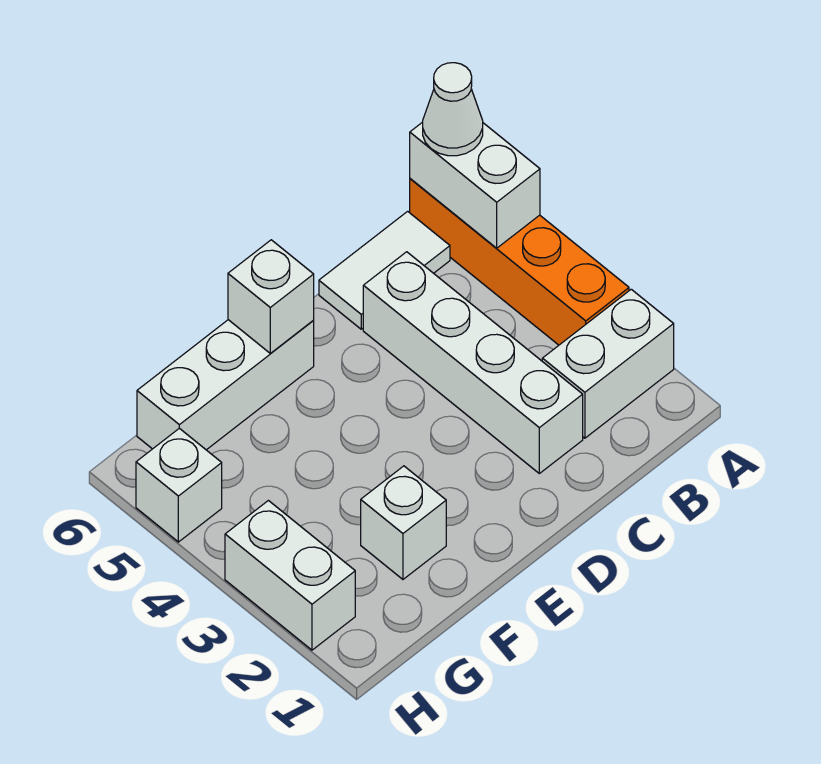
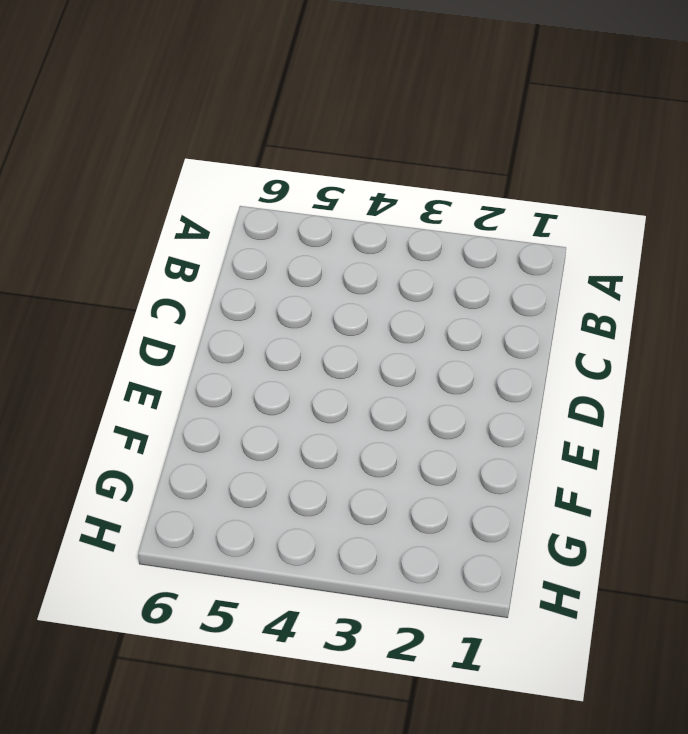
none -> white 1x2 brick [542,289,674,438]
none -> orange 1x4 brick [410,179,629,345]

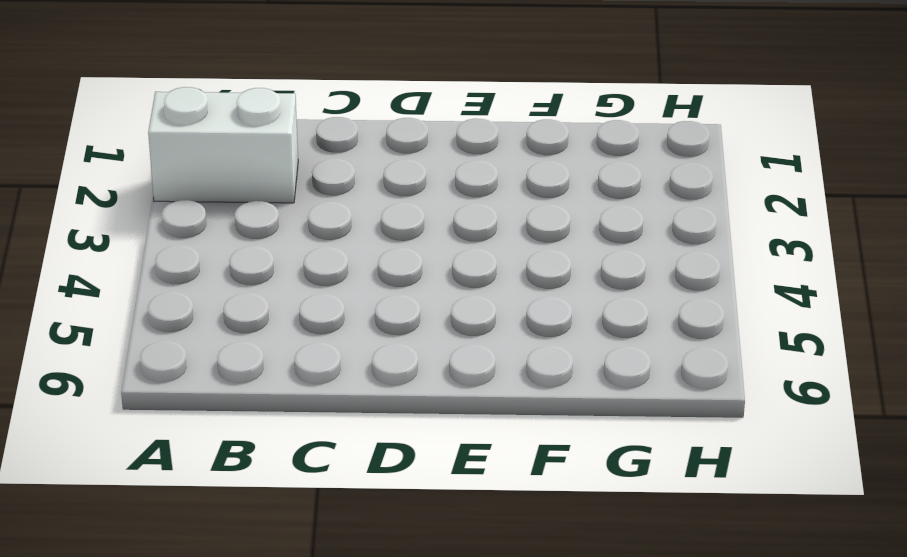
none -> orange 1x4 brick [410,179,629,345]
none -> white 1x2 tile [319,211,450,329]

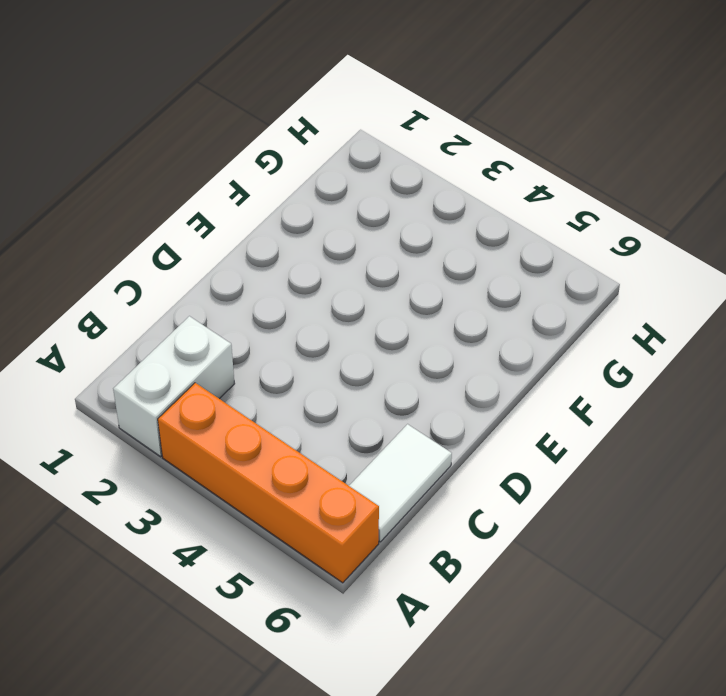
none -> white 1x4 brick [363,252,583,473]
none -> white 1x3 brick [137,320,314,450]

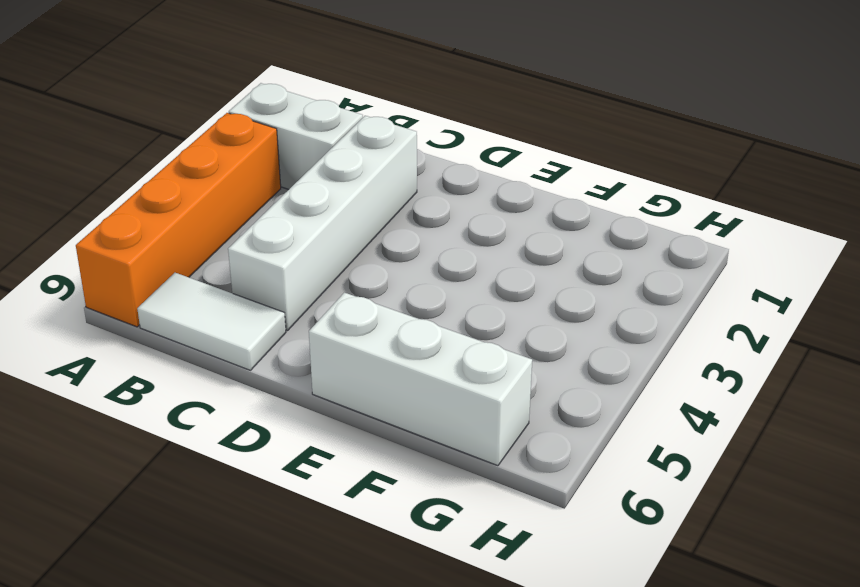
none -> white 1x1 brick [361,466,446,579]
none -> white 1x2 brick [225,501,355,650]

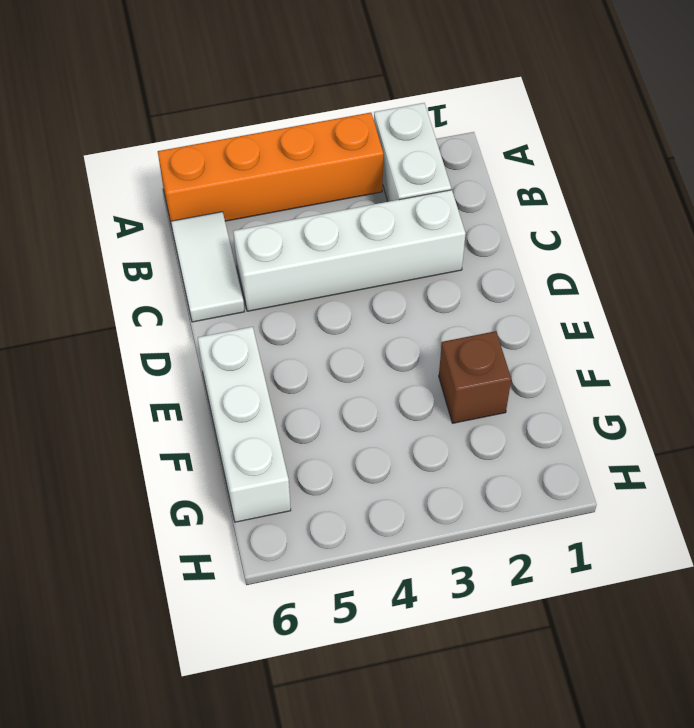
brown 1x1 brick [439,331,511,423] -> white 1x1 brick [361,466,446,579]
none -> white 1x2 brick [225,501,355,650]
none -> white 1x1 brick [136,428,222,542]

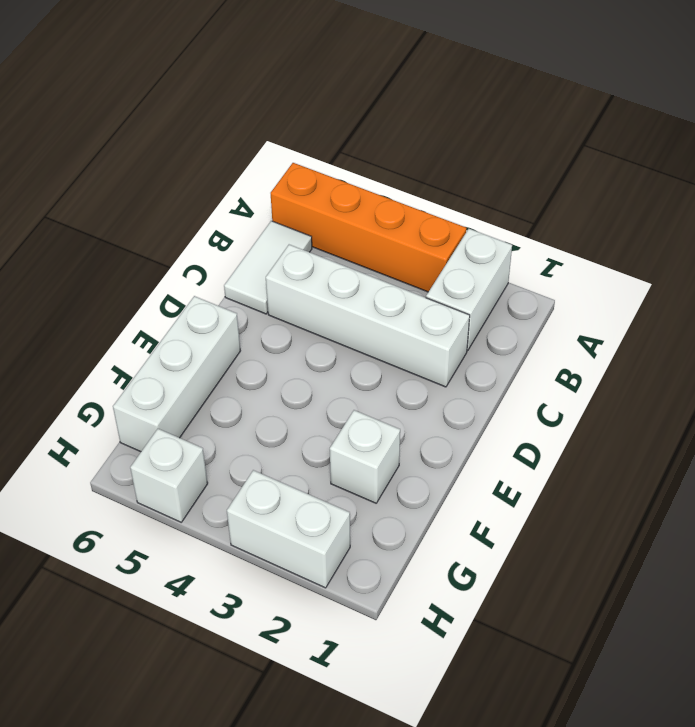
none -> white 1x2 brick [410,122,540,248]
none -> white 1x1 brick [228,240,314,354]

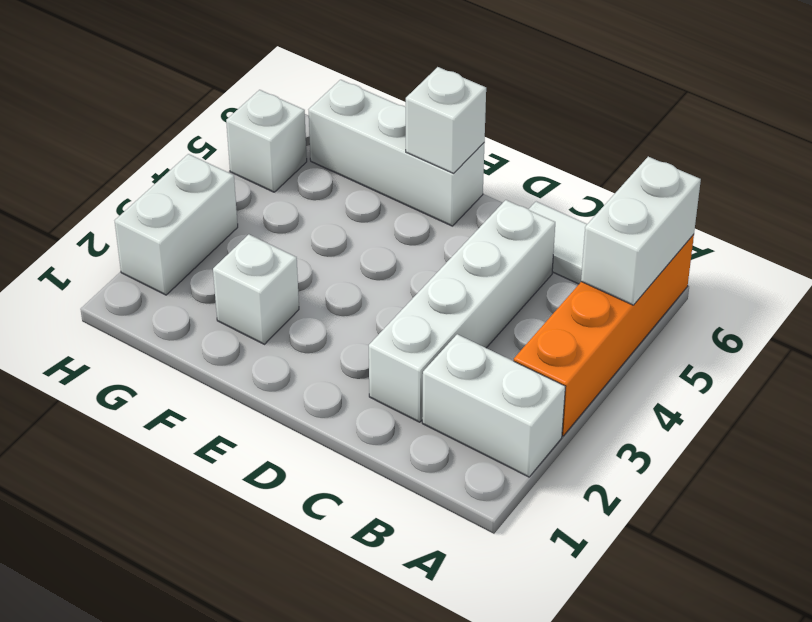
none -> white 1x1 cone [423,63,483,156]

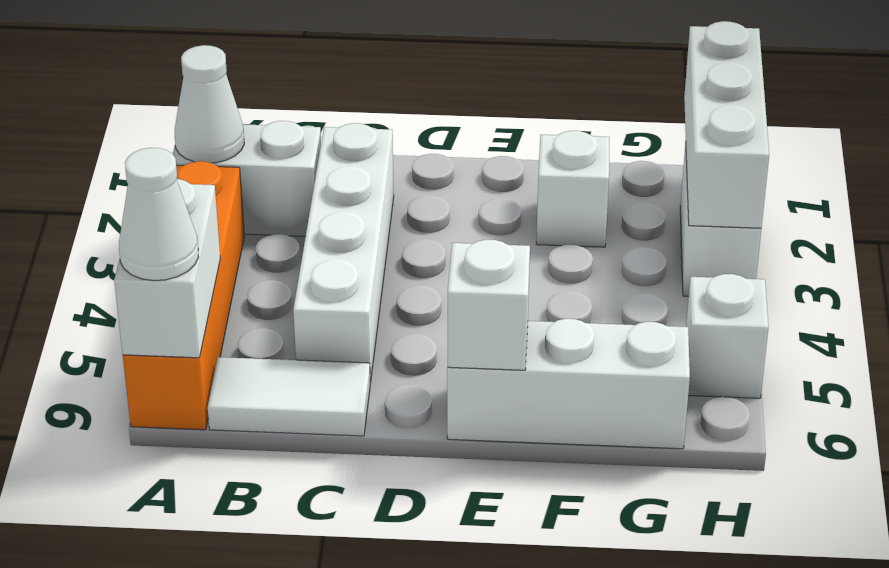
white 1x1 cone [174,45,244,163] -> none
white 1x3 brick [684,21,769,228] -> none

